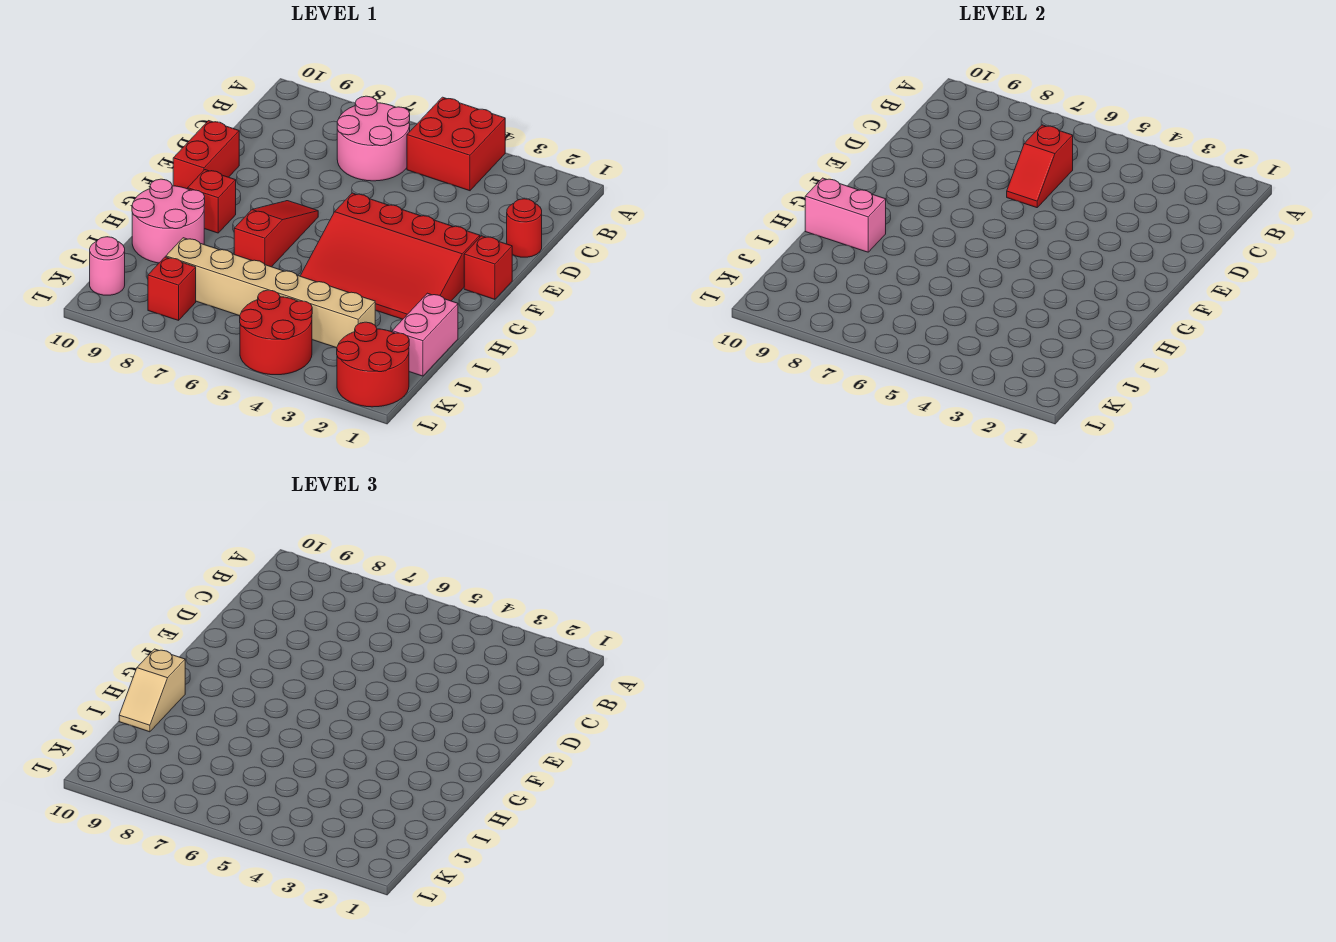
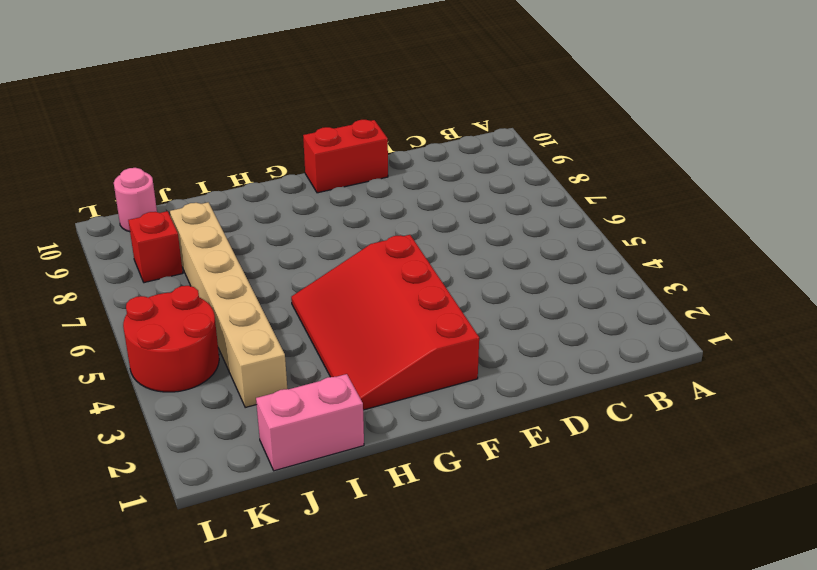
none -> red 2x2 brick [407,97,505,191]
none -> pink 2x2 round brick [337,96,410,181]
none -> red 1x1 round brick [507,199,542,257]

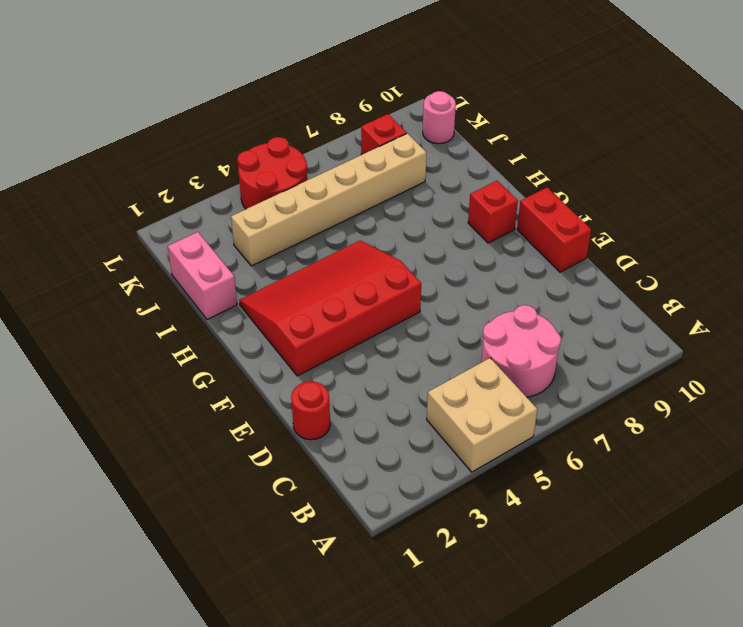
tan 2x2 brick [427,358,537,472] -> red 2x2 brick [407,97,505,191]
none -> red 1x1 brick [464,236,512,299]
none -> red 1x3 slope [234,201,318,267]
none -> pink 2x2 round brick [132,179,205,263]

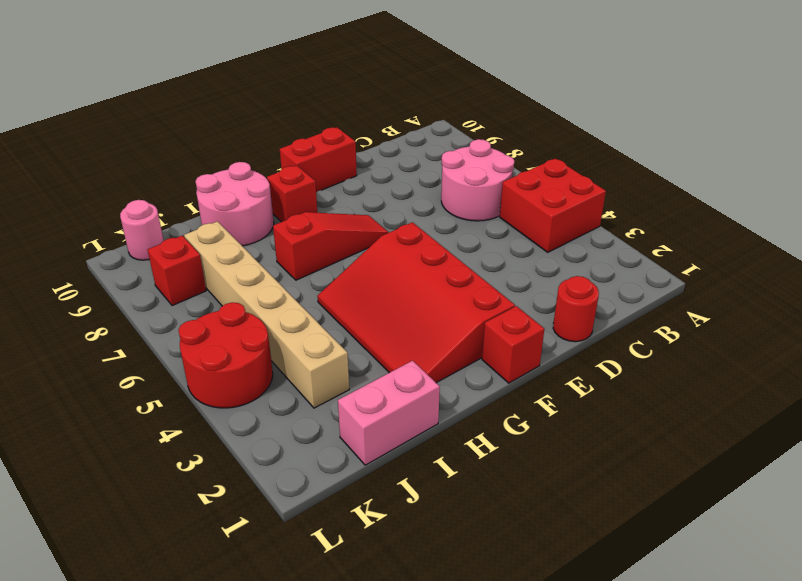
none -> red 2x2 round brick [337,322,409,407]
none -> red 1x2 slope [1007,125,1073,208]
none -> pink 1x2 brick [805,178,886,252]

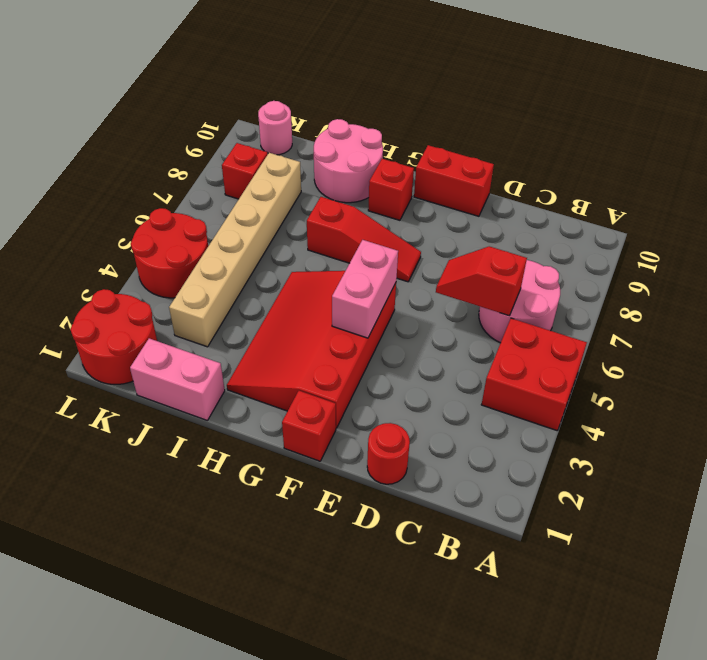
pink 1x2 brick [332,240,398,338] -> pink 1x2 brick moved to [805,178,886,252]
none -> tan 1x2 slope [119,649,185,732]

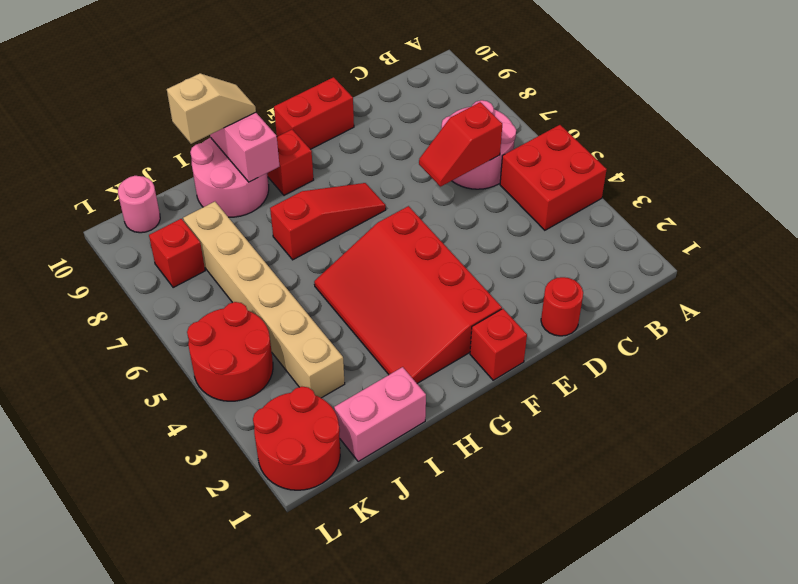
tan 1x2 slope [167,74,256,144] -> tan 1x2 slope turned to [119,649,185,732]

